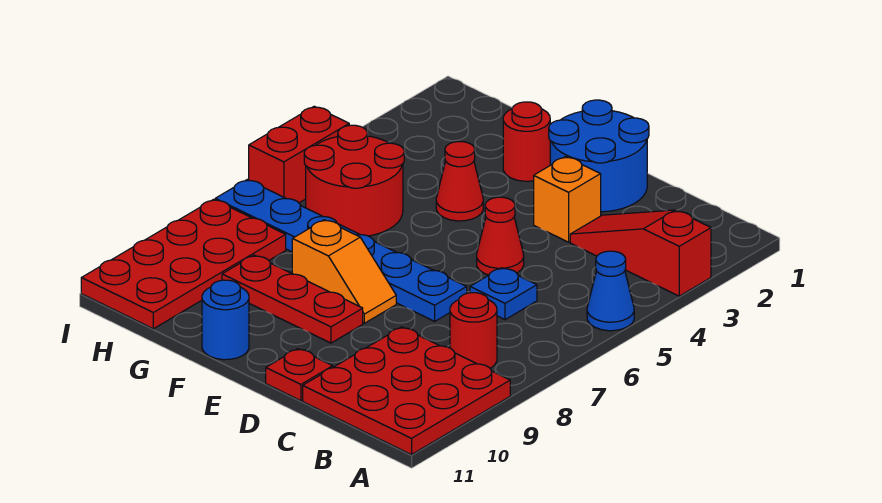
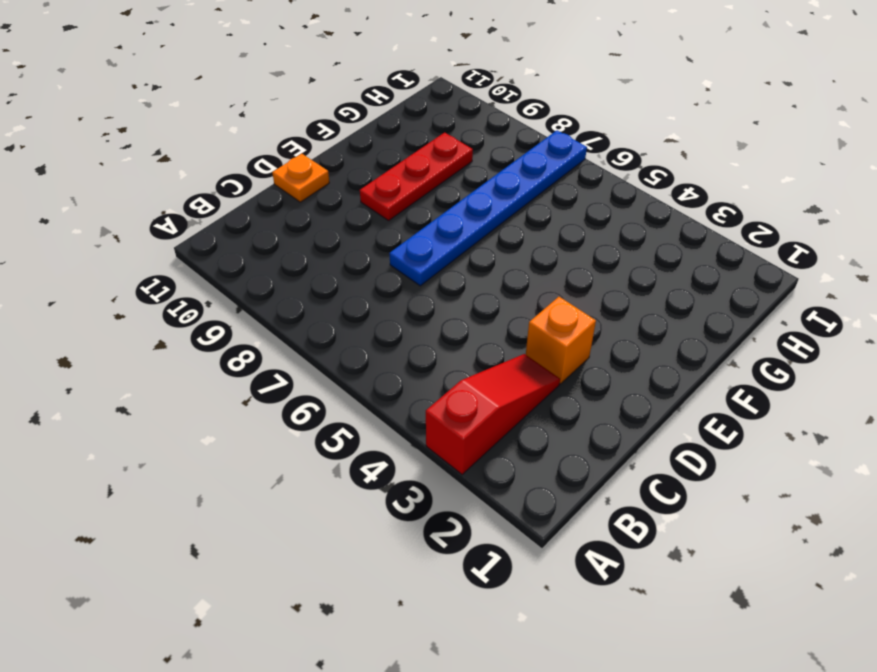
orange 1x1 plate [272,154,329,202] -> red 1x1 plate [266,349,333,401]
none -> blue 1x1 cone [587,251,634,331]
none -> red 3x3 plate [303,327,510,455]
none -> red 1x1 round brick [450,293,497,368]

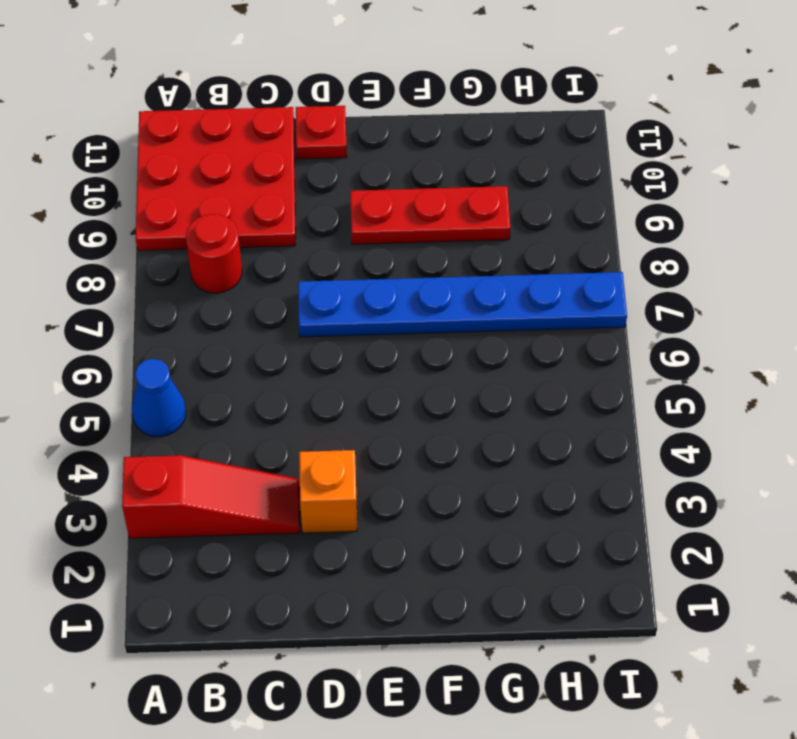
none -> blue 1x1 plate [470,268,537,320]
none -> blue 2x2 round brick [549,100,649,212]
none -> red 1x1 cone [477,197,524,275]

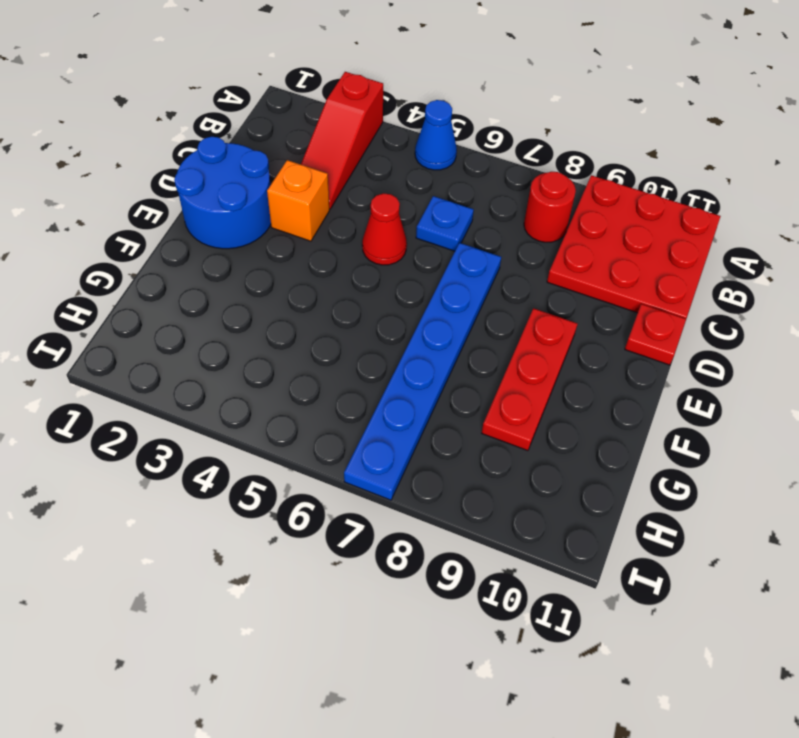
none -> orange 1x2 slope [292,220,396,323]
none -> red 1x1 round brick [503,102,550,181]
none -> red 1x1 cone [436,142,483,221]

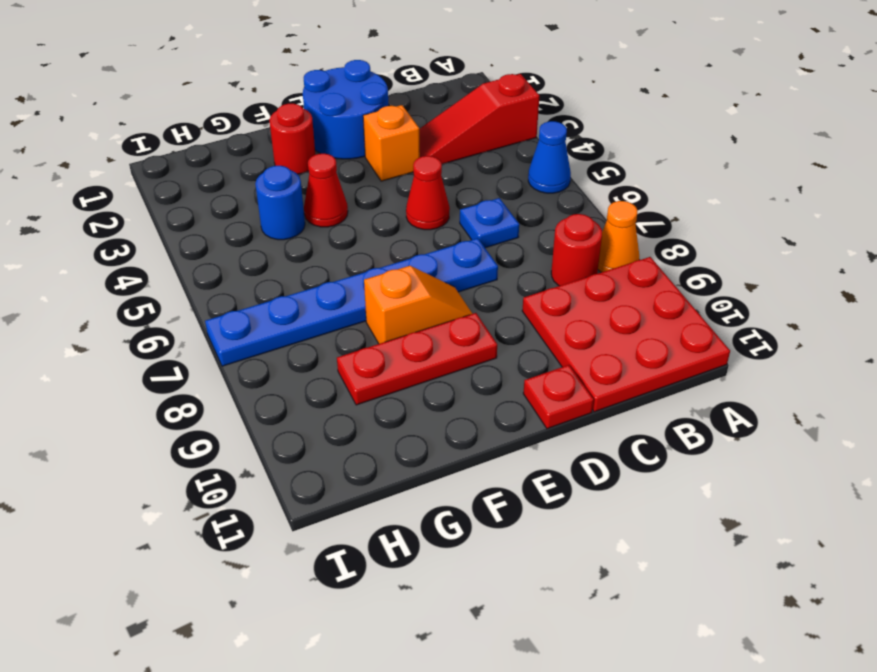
orange 1x1 cone [598,201,639,272] -> none
blue 1x1 round brick [255,166,305,240] -> blue 1x1 round brick moved to [202,280,249,360]
none -> red 2x2 round brick [304,125,404,236]
none -> red 2x4 plate [81,199,286,329]
none -> red 1x2 brick [249,106,349,203]

